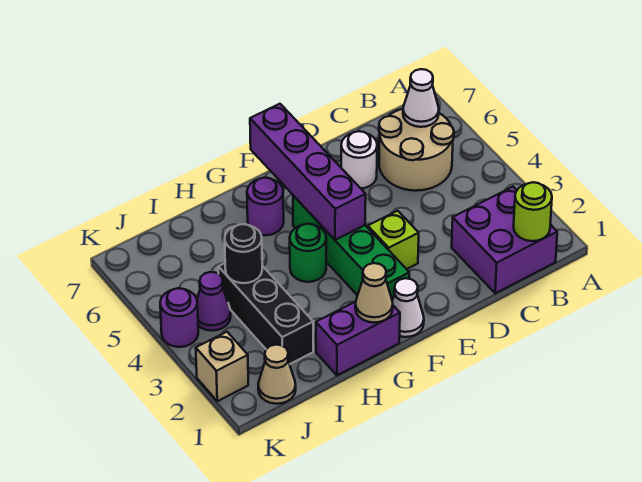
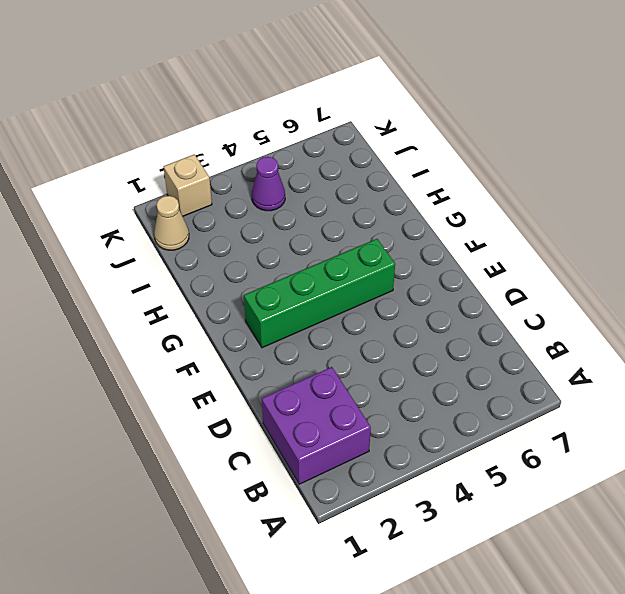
none -> tan 2x2 round brick [379,109,454,191]
none -> white 1x1 round brick [341,131,377,188]
none -> lime 1x1 brick [368,211,419,269]

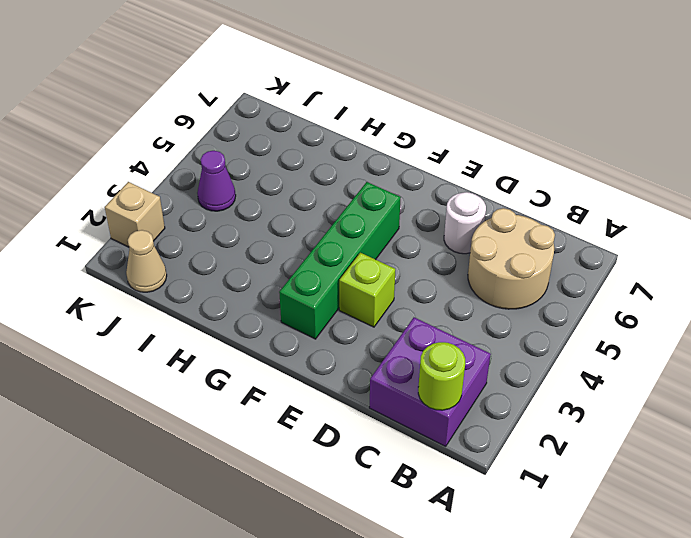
none -> white 1x1 cone [392,278,424,337]
none -> purple 1x2 brick [316,302,400,375]
none -> green 1x1 round brick [290,224,326,282]

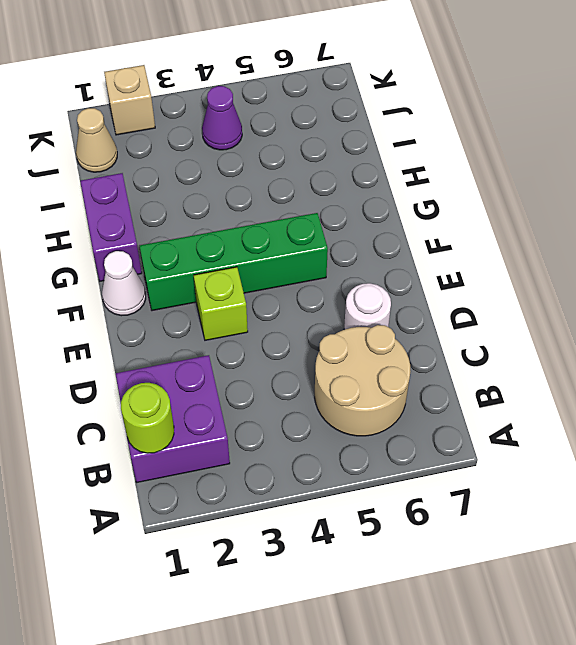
none -> green 1x1 round brick [290,224,326,282]
none -> purple 1x1 round brick [247,178,284,235]
none -> black 1x3 brick [218,263,313,364]

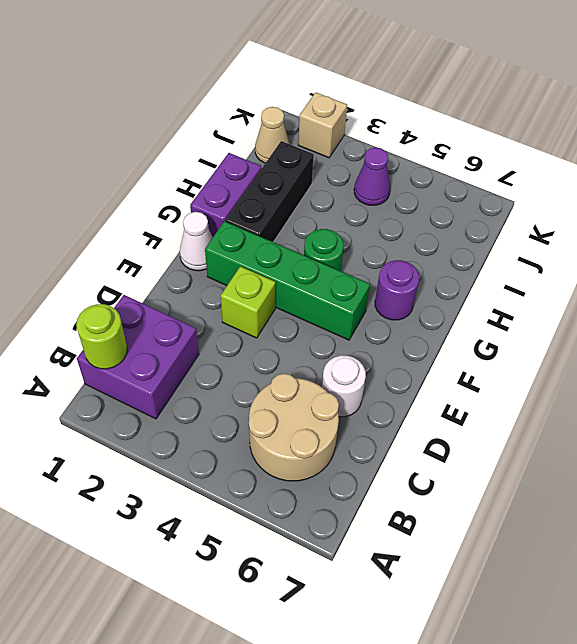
black 1x3 brick [225,141,314,242] -> black 1x3 brick turned to [218,263,313,364]
none -> purple 1x1 round brick [160,288,198,347]
none -> white 1x1 cone [403,69,439,127]
none -> purple 1x4 brick [250,104,366,240]

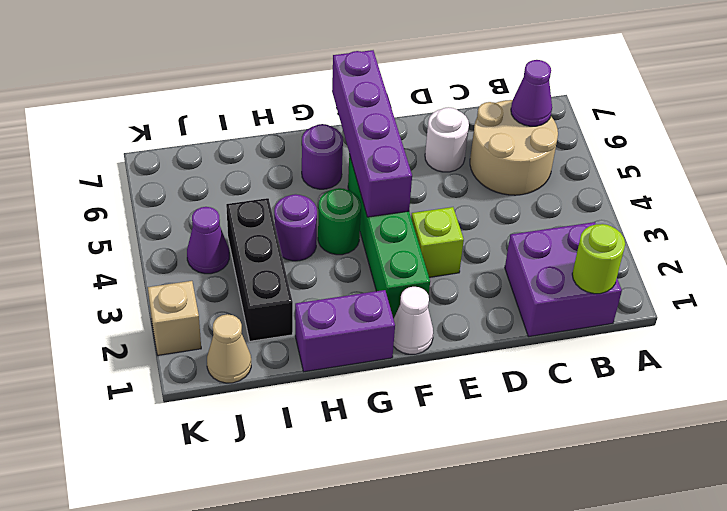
purple 1x1 cone [511,60,552,126] -> white 1x1 cone [403,69,439,127]
purple 1x1 round brick [274,194,317,261] -> purple 1x1 round brick moved to [160,288,198,347]
none -> tan 1x1 cone [355,263,393,323]
none -> black 1x1 round brick [225,224,262,283]

